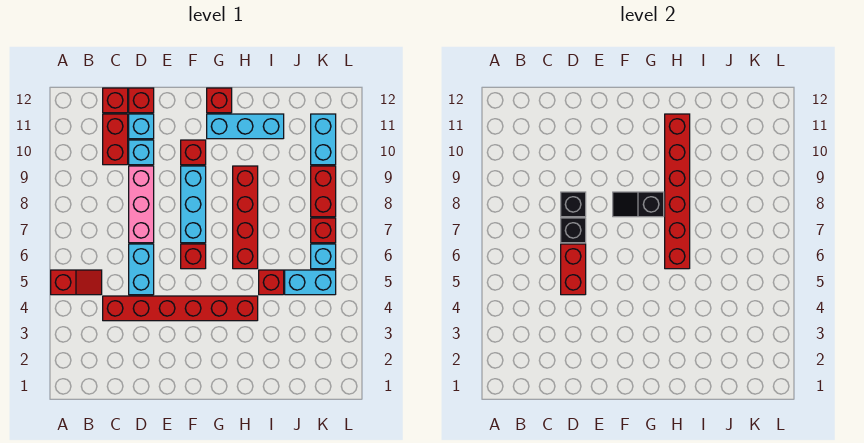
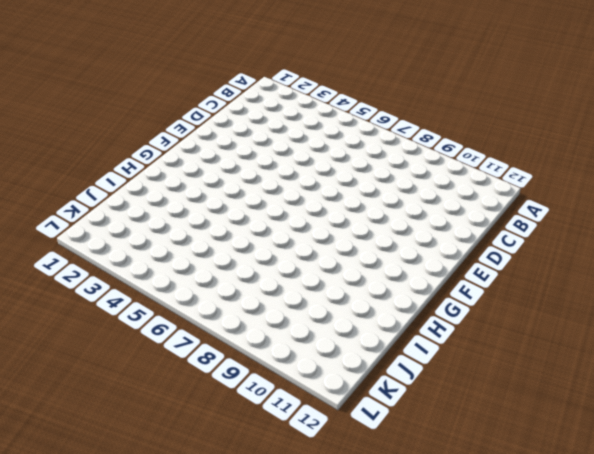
none -> red 1x2 slope [51,270,102,295]
none -> red 1x6 brick [103,296,258,321]
none -> red 1x2 brick [103,114,128,165]

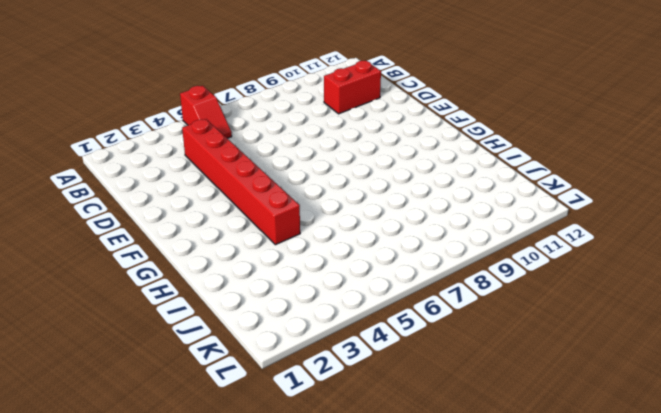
none -> red 1x1 brick [103,88,128,113]
none -> cyan 1x2 brick [129,244,154,295]
none -> pink 1x3 brick [129,166,154,243]

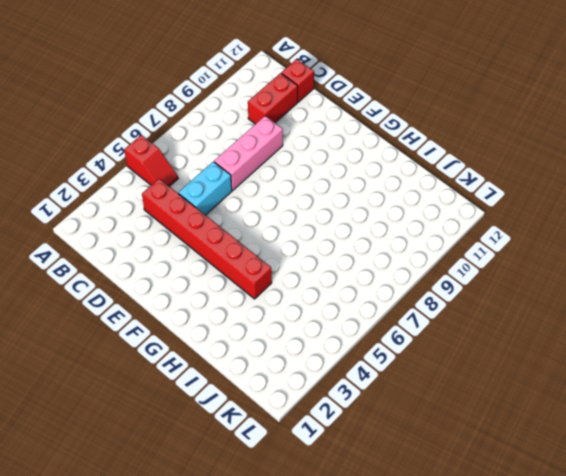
none -> cyan 1x1 brick [129,140,154,165]
none -> cyan 1x1 brick [129,114,154,139]
none -> red 1x1 brick [129,88,154,113]

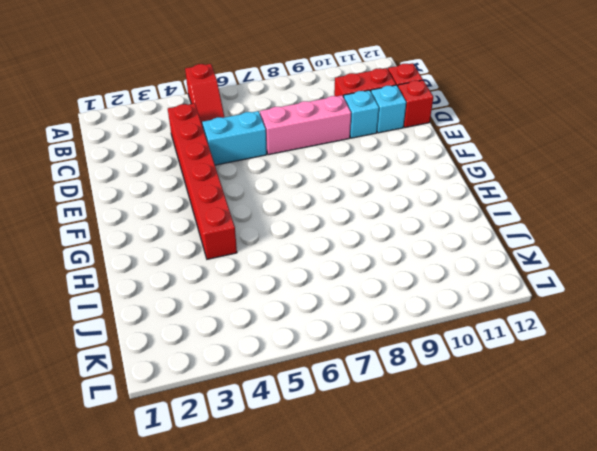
none -> red 1x1 brick [181,244,206,269]
none -> cyan 1x3 brick [181,166,206,243]
none -> red 1x1 brick [181,140,206,165]

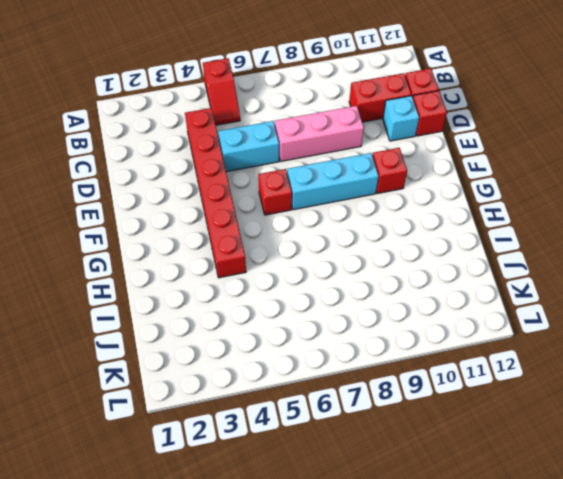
none -> cyan 1x1 brick [129,140,154,165]
none -> cyan 1x3 brick [207,114,284,139]
none -> red 1x1 brick [207,88,232,113]

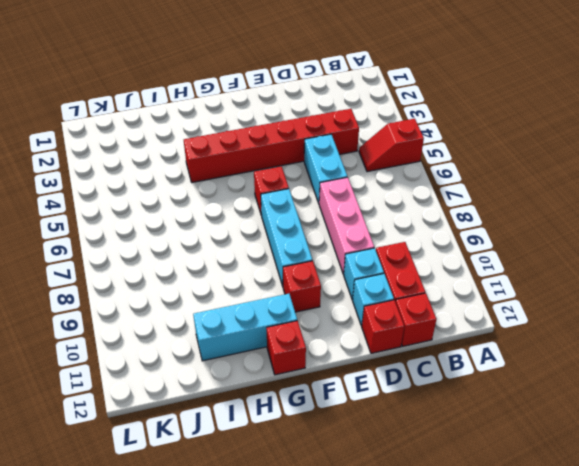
none -> red 1x4 brick [233,166,258,269]
none -> red 1x1 brick [259,270,284,295]
none -> cyan 1x2 brick [285,270,336,295]

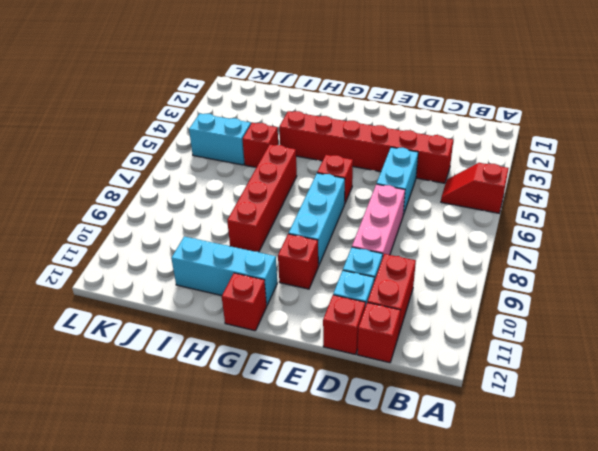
none -> cyan 1x1 brick [311,244,336,269]
none -> red 1x1 brick [311,218,336,243]
none -> red 1x2 brick [311,166,336,217]

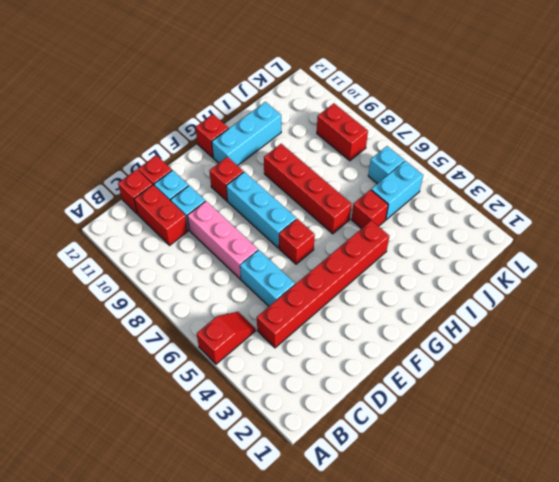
none -> red 1x1 brick [311,218,336,243]
none -> cyan 1x2 brick [311,114,336,165]
none -> red 1x2 brick [561,244,586,295]

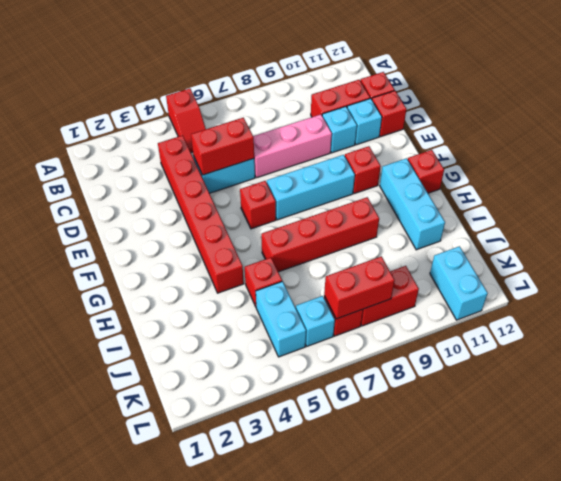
red 1x2 brick [324,256,395,319] -> none
cyan 1x2 brick [430,246,488,320] -> cyan 1x2 brick turned to [311,114,336,165]
none -> black 1x1 brick [561,218,586,243]
none -> black 1x1 brick [561,192,586,217]
none -> black 1x2 slope [613,192,664,217]

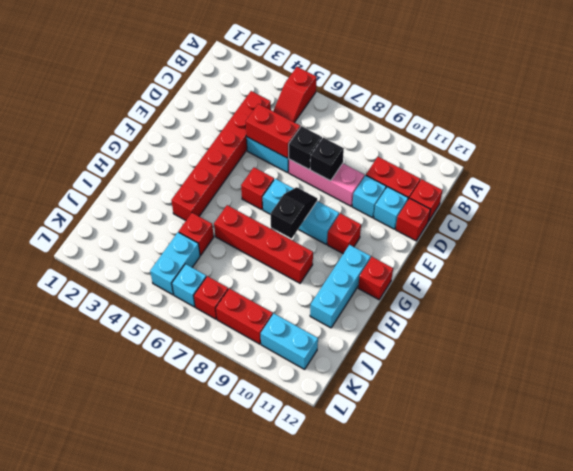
none -> red 1x6 brick [665,114,690,269]

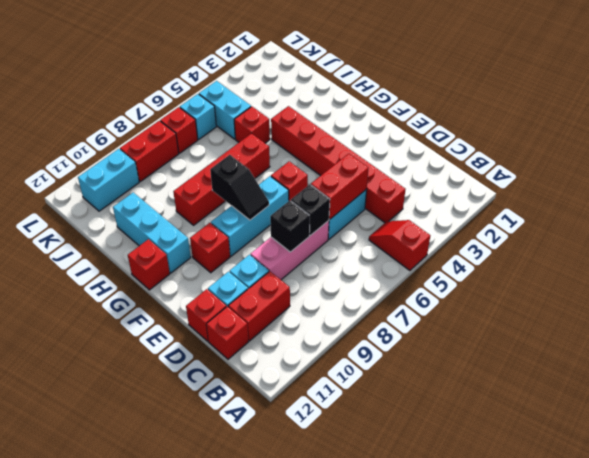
none -> red 1x6 brick [665,114,690,269]

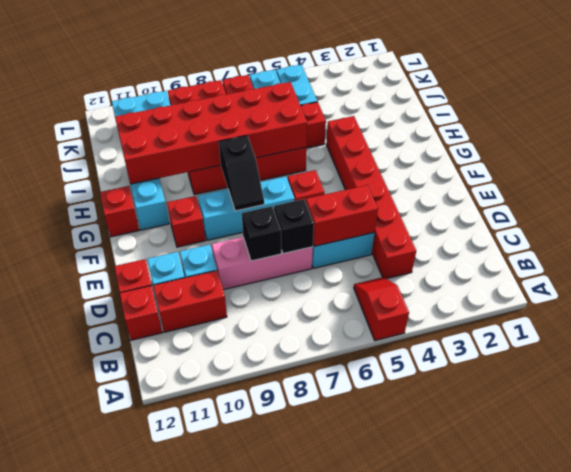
red 2x6 brick [115,82,307,184] -> red 1x6 brick [665,114,690,269]

